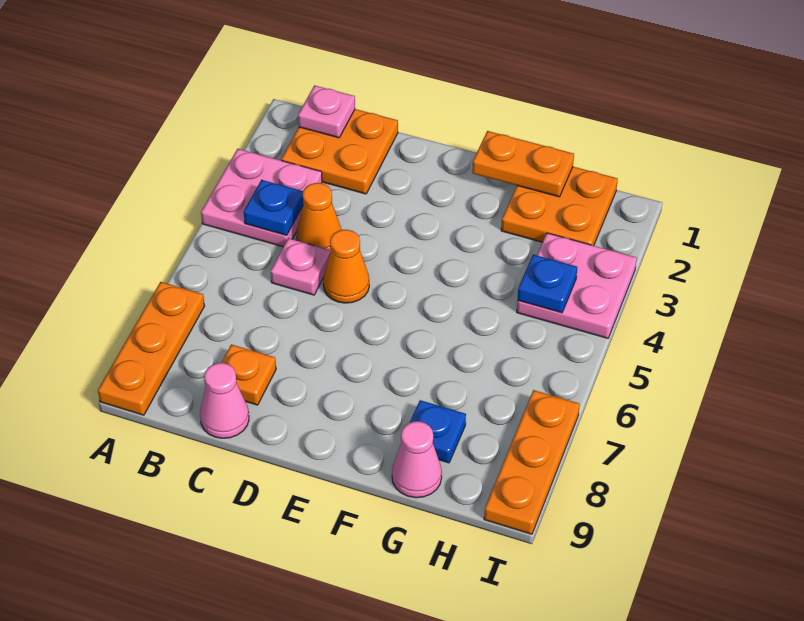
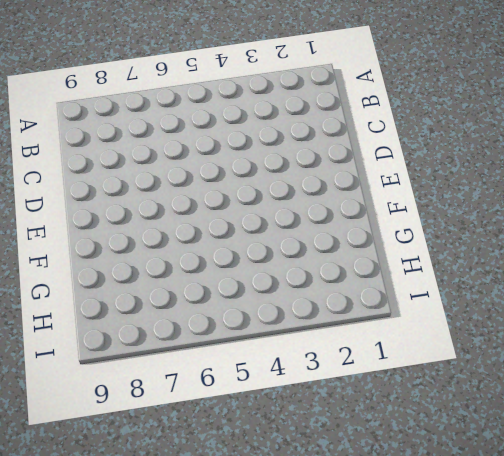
none -> pink 2x2 plate [201,149,322,247]
none -> orange 1x3 plate [98,282,204,415]
none -> orange 2x2 plate [281,109,398,194]

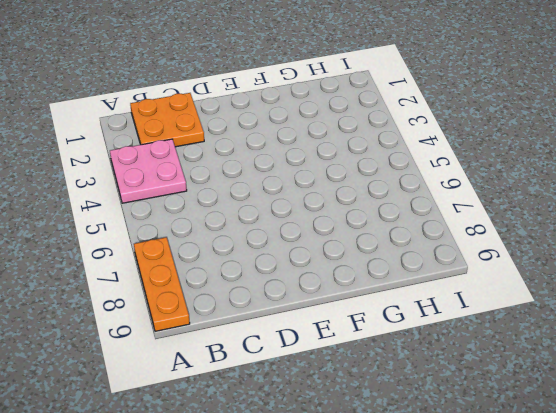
none -> orange 1x1 cone [296,183,341,250]
none -> pink 1x1 plate [271,238,331,295]
none -> orange 1x1 plate [221,344,276,405]

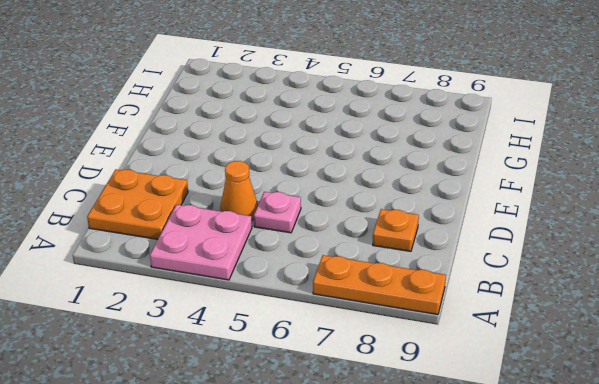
none -> pink 1x1 cone [200,363,249,438]
none -> orange 1x1 cone [323,230,369,303]
none -> orange 2x2 plate [501,167,618,246]

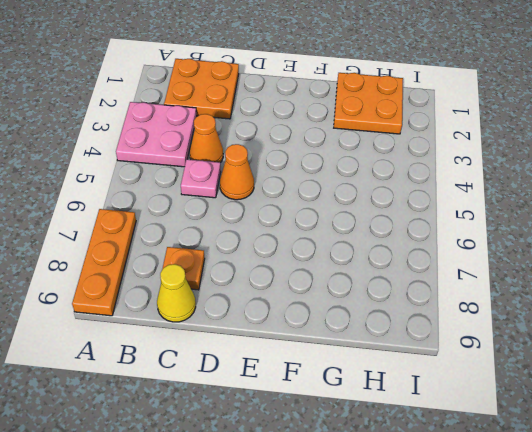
yellow 1x1 cone [157,264,196,322] -> pink 1x1 cone [200,363,249,438]
none -> blue 1x1 plate [410,400,466,463]
none -> pink 1x1 cone [392,421,442,498]
none -> pink 2x2 plate [517,233,637,338]

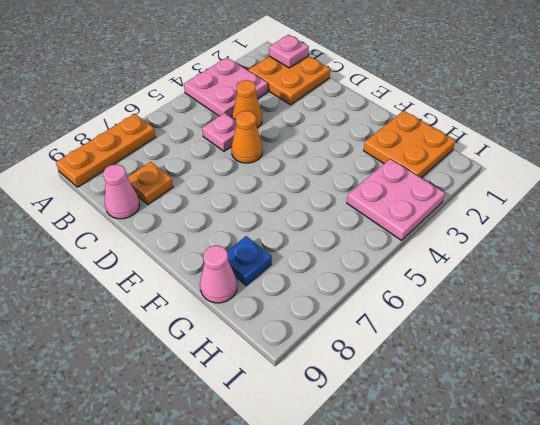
none -> orange 1x3 plate [484,390,580,534]
none -> blue 1x1 plate [244,180,304,235]
none -> orange 1x2 plate [472,131,574,197]

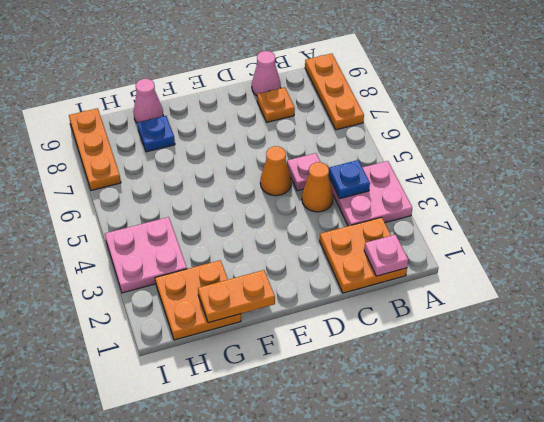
none -> blue 1x1 plate [518,255,577,313]

